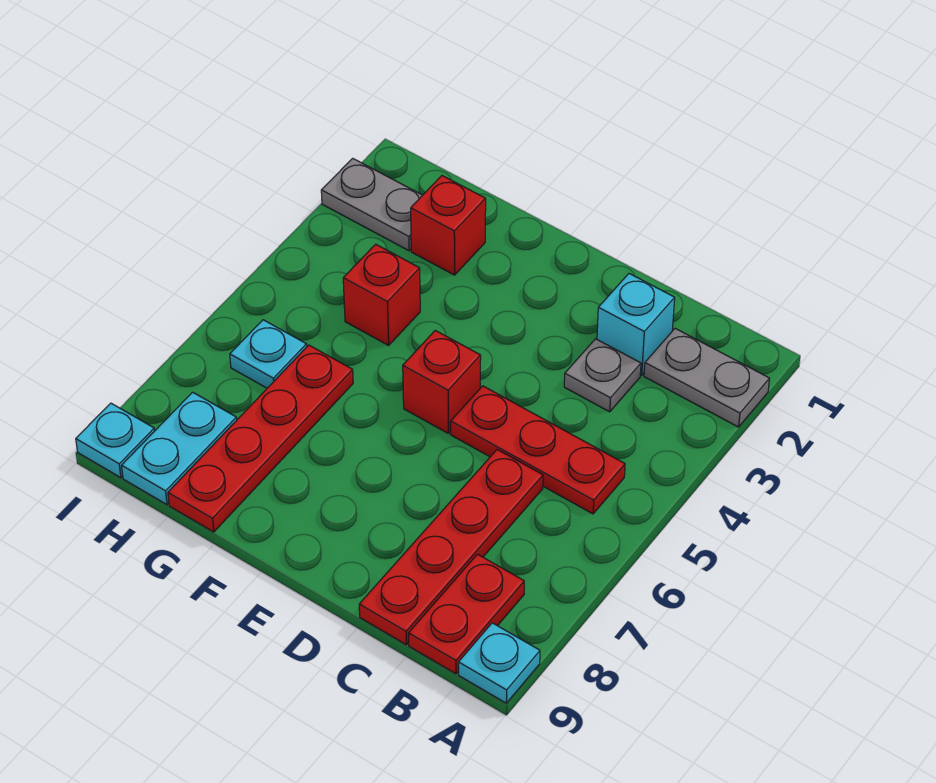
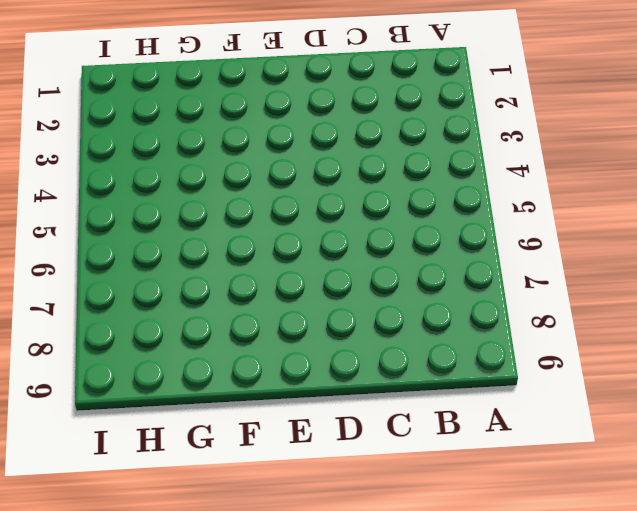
none -> grey 1x2 plate [644,328,770,427]
none -> cyan 1x1 plate [459,623,540,703]
none -> red 1x3 plate [451,386,625,514]

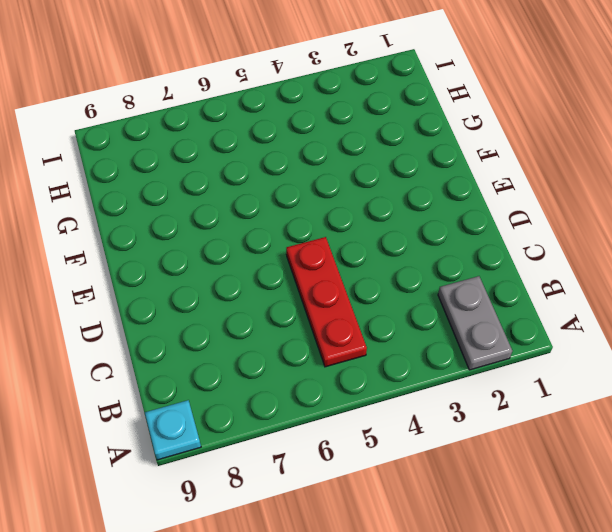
none -> red 1x2 plate [409,554,524,674]
none -> cyan 1x1 brick [597,274,675,375]
none -> grey 1x1 plate [564,339,641,412]

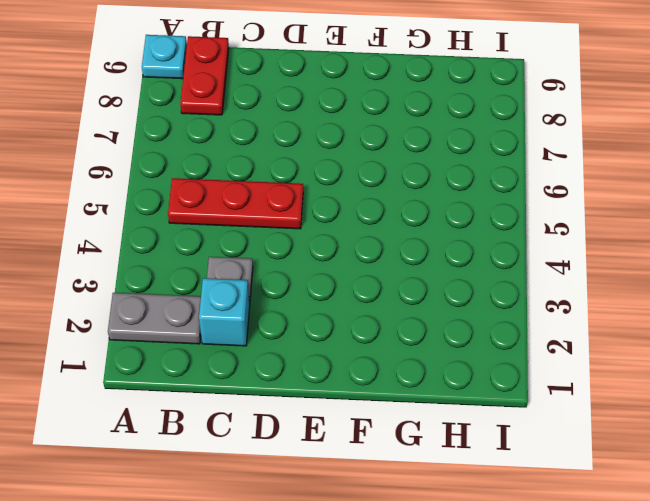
none -> red 1x4 plate [359,450,543,645]
none -> red 1x1 brick [403,330,481,433]
none -> red 1x1 brick [411,176,486,275]

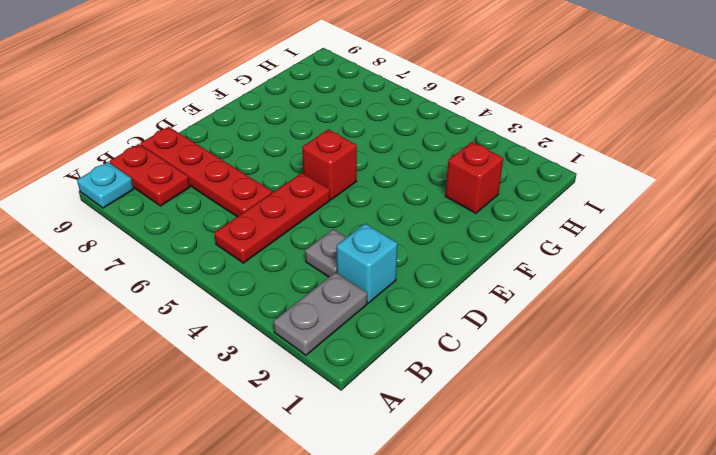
none -> red 1x1 brick [343,244,420,345]
none -> red 1x4 plate [168,345,353,532]
none -> grey 1x2 plate [321,158,422,251]

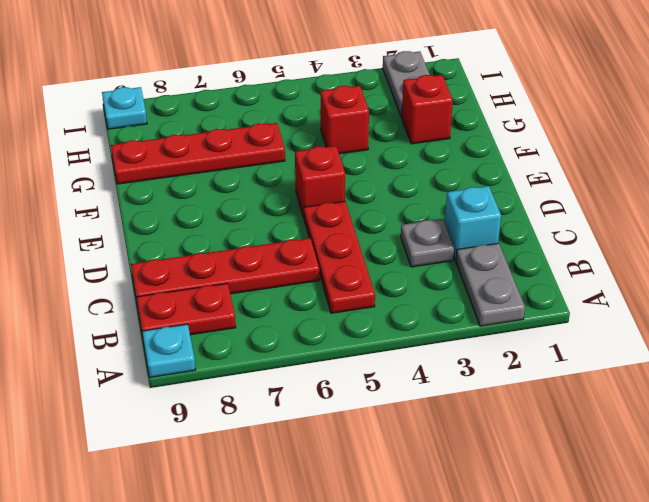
none -> cyan 1x1 plate [230,320,307,388]
none -> cyan 1x2 plate [122,392,237,505]

